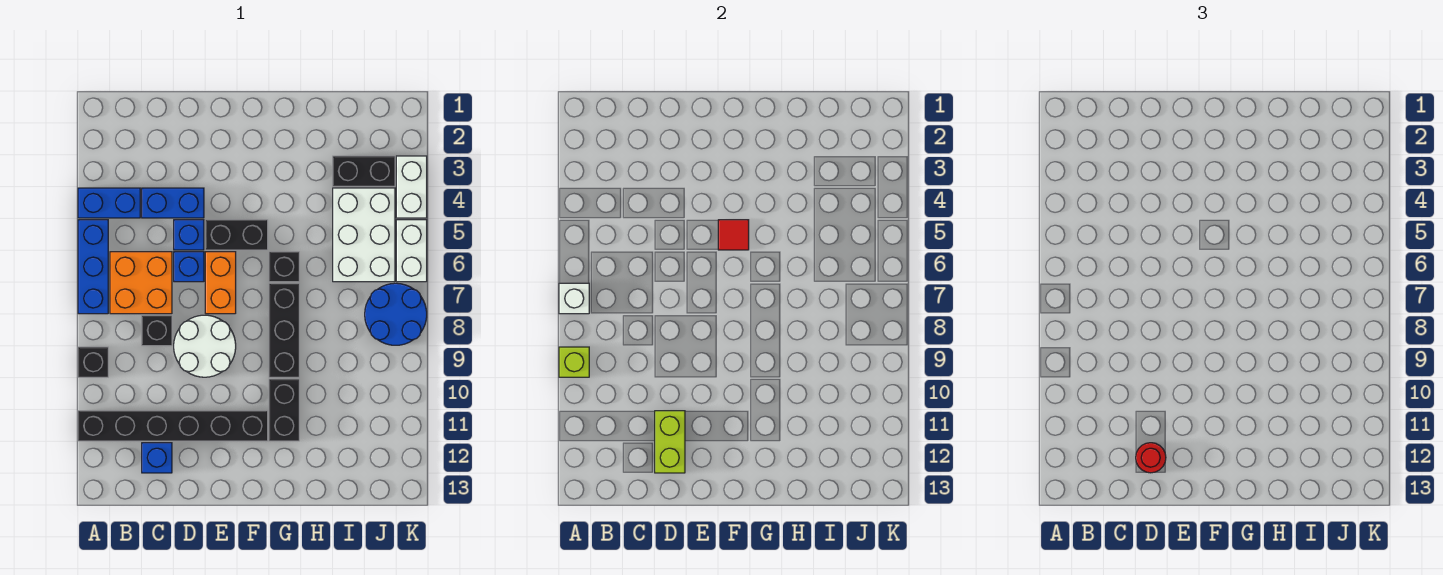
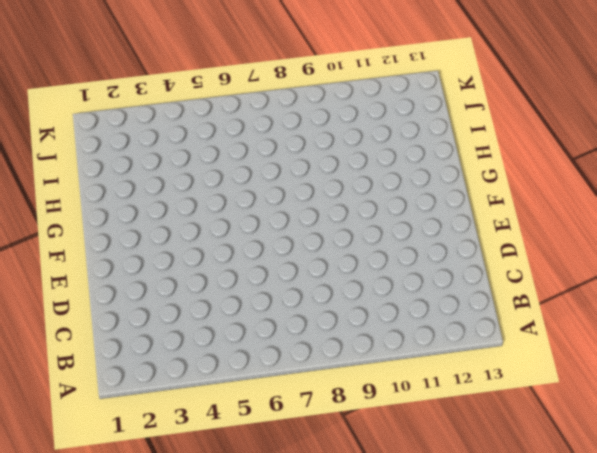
none -> blue 1x2 brick [78,188,140,218]
none -> blue 1x3 brick [78,220,108,314]
none -> black 1x1 brick [78,347,108,377]

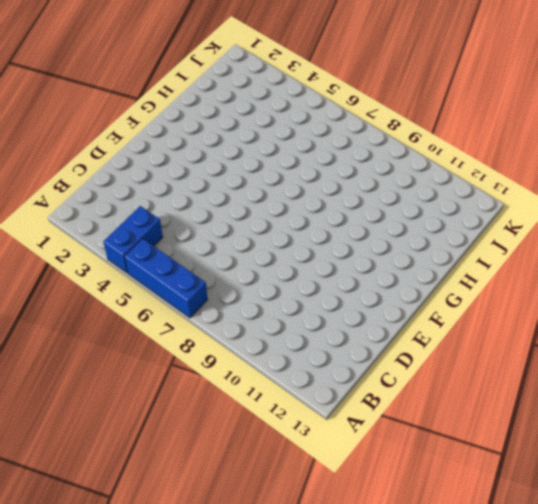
none -> black 1x1 brick [78,347,108,377]
none -> black 1x6 brick [78,411,268,441]
none -> orange 2x2 brick [110,252,172,314]

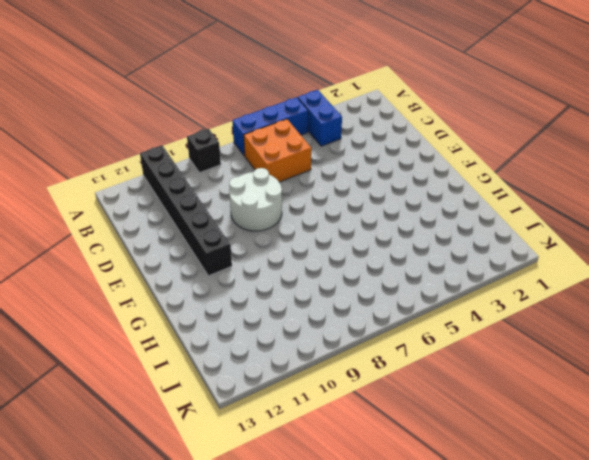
none -> blue 1x2 brick [142,188,204,218]
none -> black 1x1 brick [142,315,172,346]
none -> blue 1x1 brick [142,443,172,473]

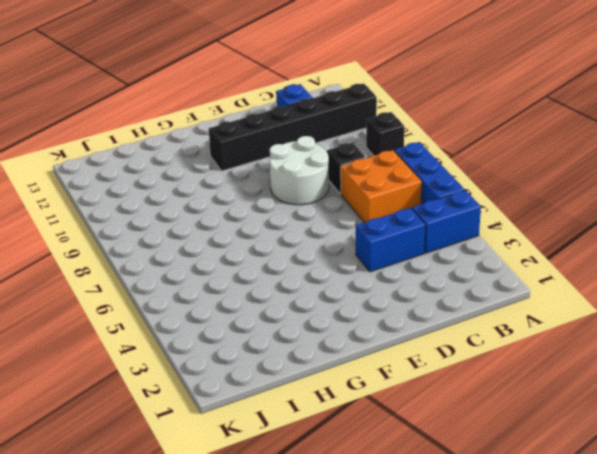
none -> blue 1x1 brick [174,220,204,250]
none -> blue 1x1 brick [174,252,204,282]
none -> black 1x2 brick [205,220,268,250]

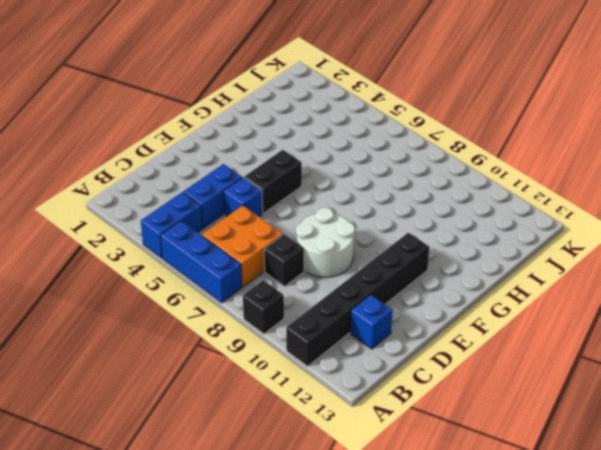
none -> blue 1x1 brick [174,252,204,282]
none -> orange 1x2 brick [205,252,236,314]
none -> black 1x1 brick [269,252,299,282]

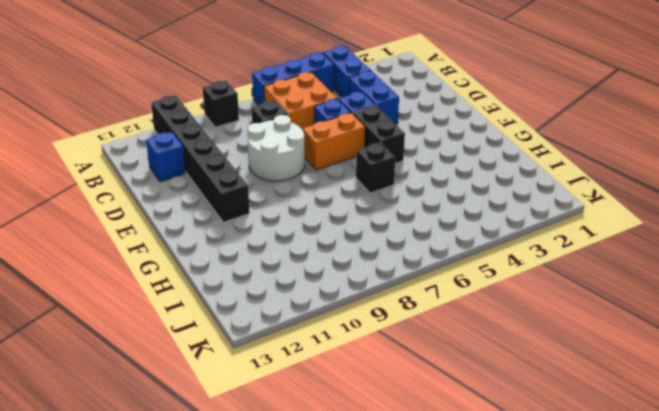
none -> black 1x3 brick [269,283,299,377]
none -> black 1x2 brick [269,379,299,441]
none -> black 1x2 brick [333,156,395,186]

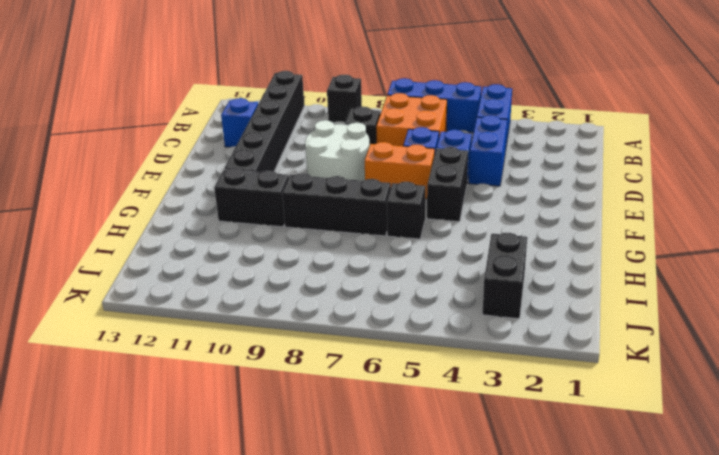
none -> white 2x3 brick [333,188,395,282]
none -> blue 2x2 round brick [365,283,427,345]
none -> white 1x2 brick [396,156,427,218]

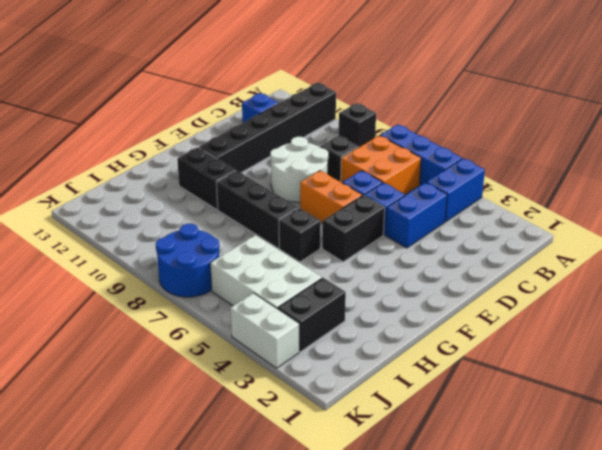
none -> white 1x2 brick [396,220,427,282]
none -> white 1x1 brick [559,283,589,314]
none -> lime 1x1 brick [559,347,589,377]

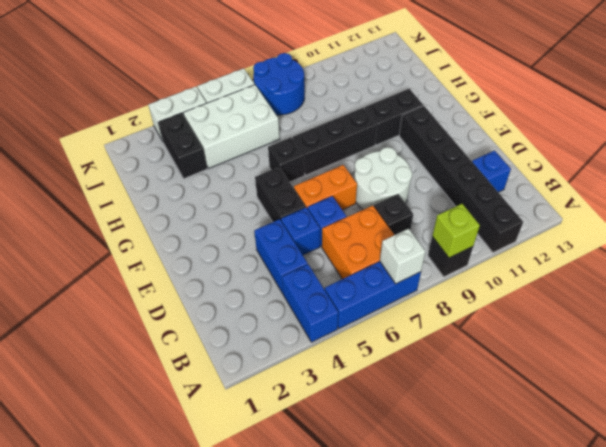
none -> lime 1x2 brick [655,411,685,473]
none -> red 1x1 tile [718,220,749,250]
none -> red 1x1 round brick [1136,443,1166,473]

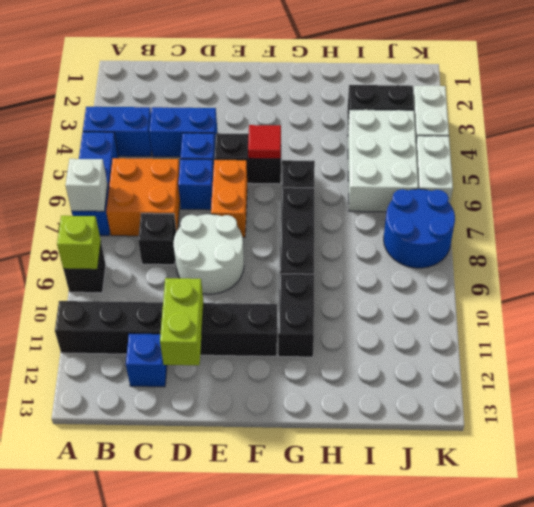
none -> red 1x1 round brick [1136,443,1166,473]

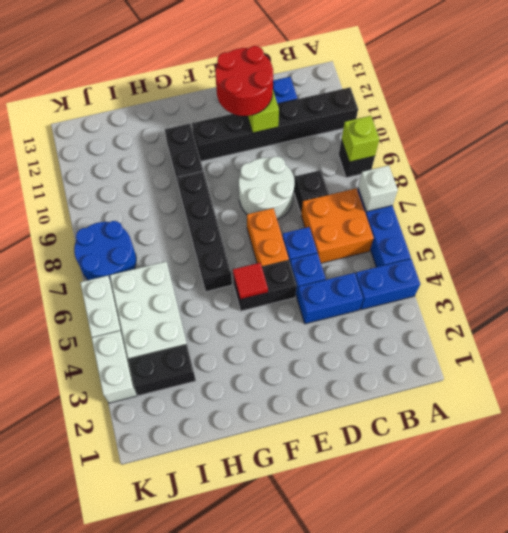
red 2x2 round brick [215,46,273,116] -> red 1x1 round brick [1136,443,1166,473]

